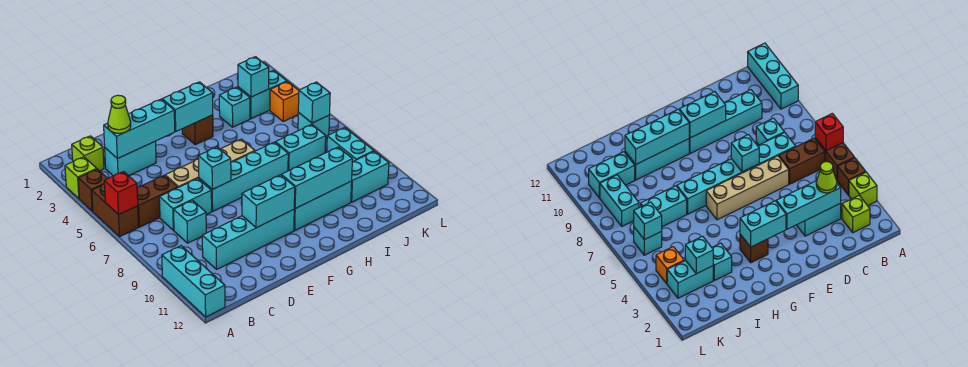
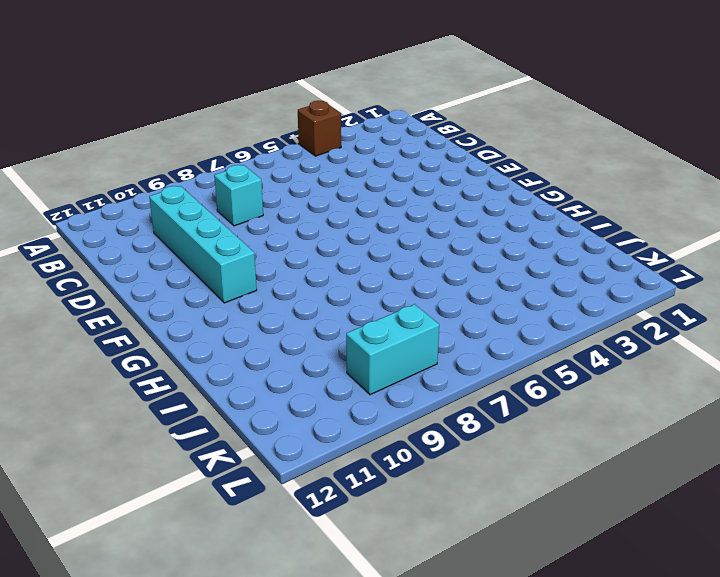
none -> lime 1x1 brick [65,157,96,199]
none -> brown 1x2 brick [92,184,139,237]
none -> cyan 1x3 brick [162,246,225,317]
none -> lime 1x1 brick [72,136,104,171]

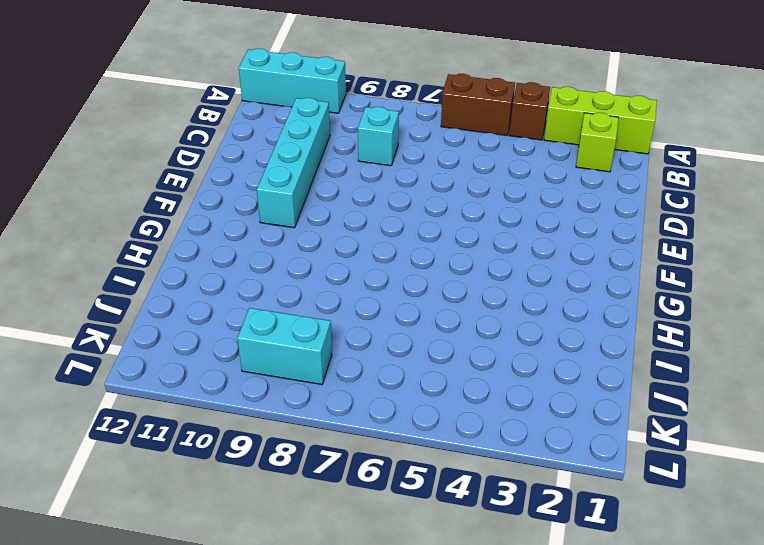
lime 1x3 brick [544,87,657,154] -> lime 1x1 brick [65,157,96,199]
none -> brown 1x2 brick [137,175,178,227]
none -> cyan 1x2 brick [105,141,156,176]
none -> cyan 1x2 brick [159,178,212,230]
none -> tan 1x4 brick [165,139,255,187]

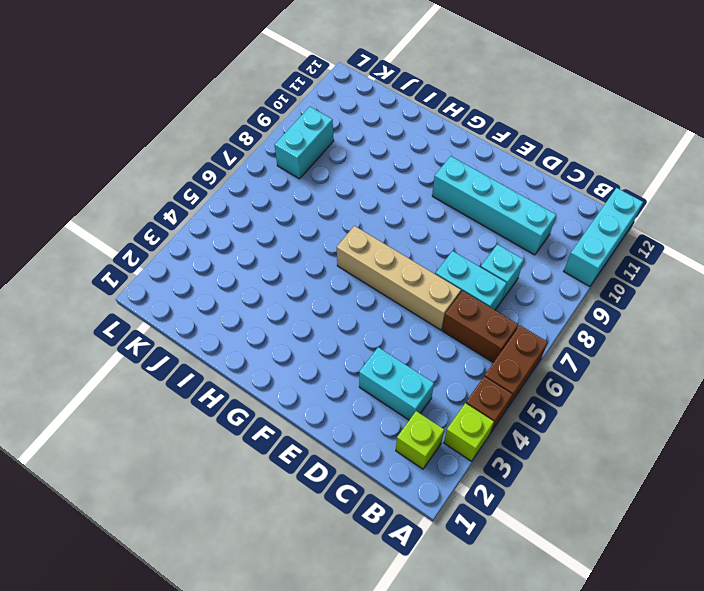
none -> cyan 1x4 brick [199,142,288,211]
none -> brown 1x1 brick [182,115,213,145]
none -> cyan 1x3 brick [294,181,352,230]
none -> cyan 1x1 brick [219,87,250,127]

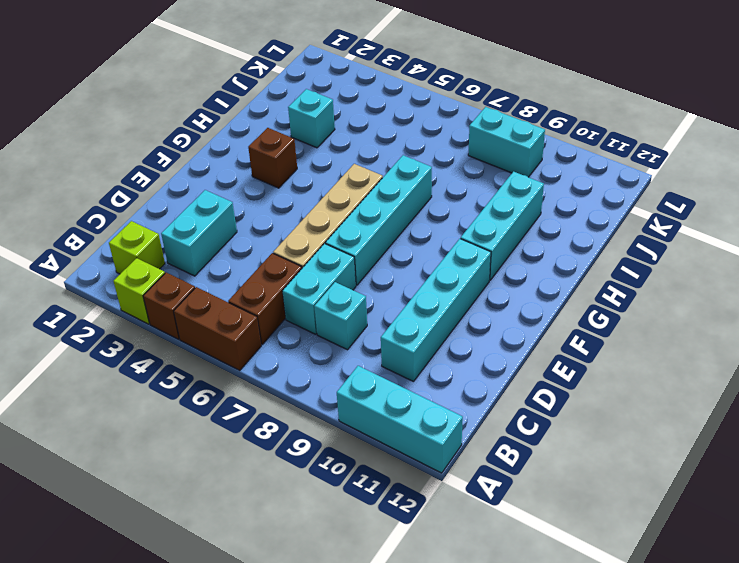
none -> cyan 1x2 brick [275,125,326,171]
none -> cyan 1x2 brick [238,70,287,119]
none -> cyan 1x2 brick [351,151,389,202]
none -> orange 1x1 brick [270,82,299,121]

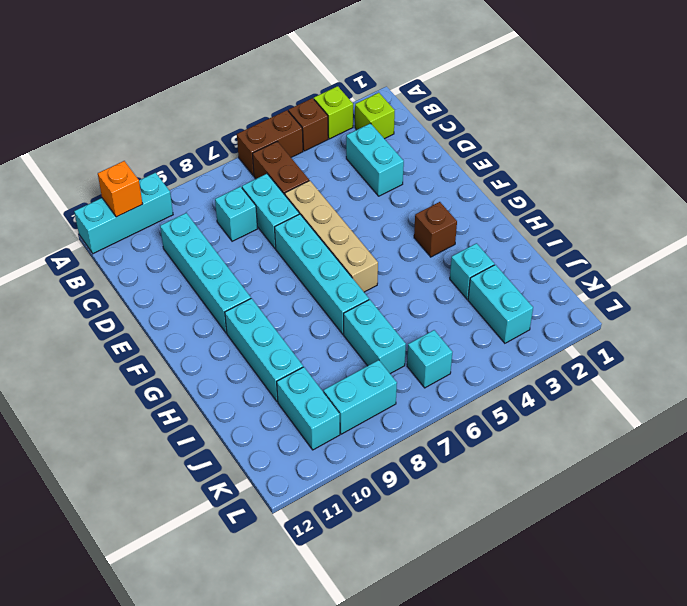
orange 1x1 brick [98,161,142,217] -> orange 1x1 brick moved to [270,82,299,121]
none -> red 1x1 brick [104,172,138,215]
none -> cyan 1x3 brick [104,99,175,159]
none -> cyan 1x1 brick [198,147,231,189]
none -> cyan 1x2 brick [242,175,295,228]

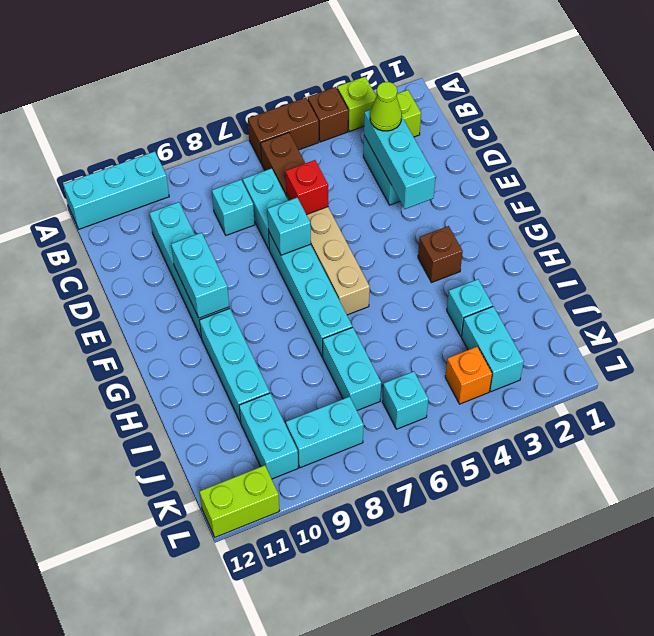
red 1x1 brick [286,160,328,215] -> red 1x1 brick moved to [104,172,138,215]
lime 1x2 brick [199,465,279,537] -> none
none -> cyan 1x2 brick [162,82,213,131]
none -> cyan 1x3 brick [281,147,352,208]
none -> cyan 1x1 brick [238,57,269,97]
none -> cyan 1x1 brick [298,82,330,123]

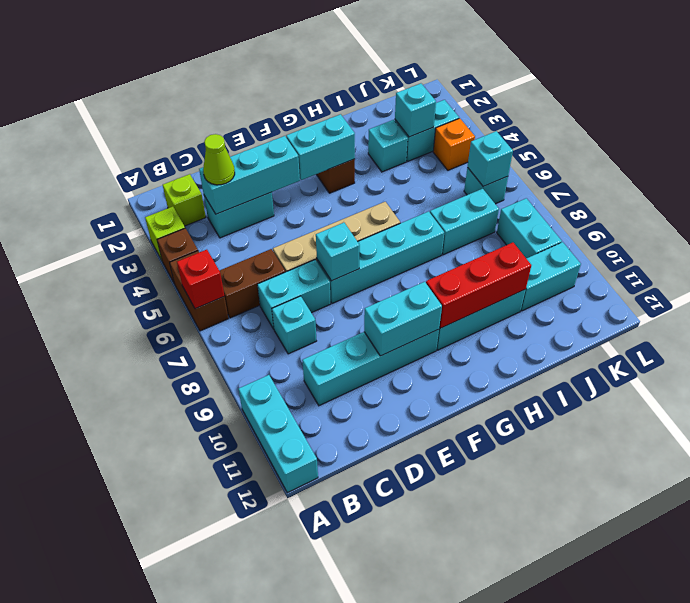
red 1x3 brick [426,243,531,328] -> cyan 1x3 brick [281,147,352,208]

